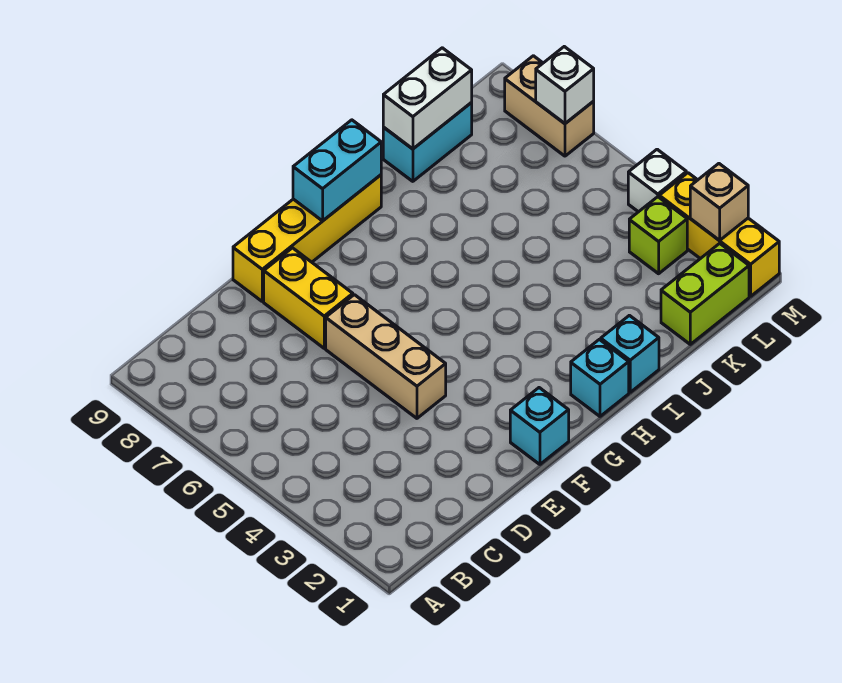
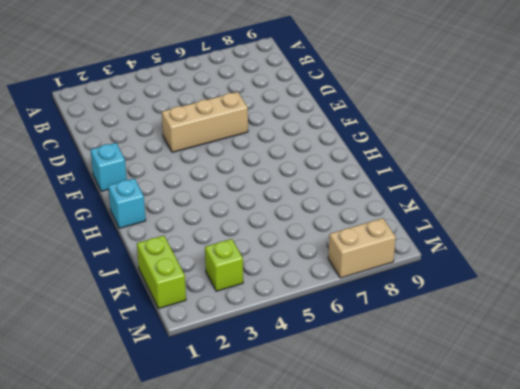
none -> yellow 1x2 brick [264,248,353,348]
none -> yellow 1x4 brick [233,175,381,301]
none -> cyan 1x1 brick [601,315,659,392]

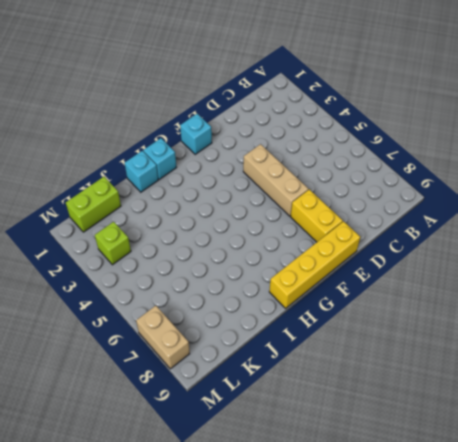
none -> cyan 1x2 brick [383,103,472,181]
none -> yellow 1x3 brick [659,173,779,296]
none -> white 1x1 brick [628,149,686,212]

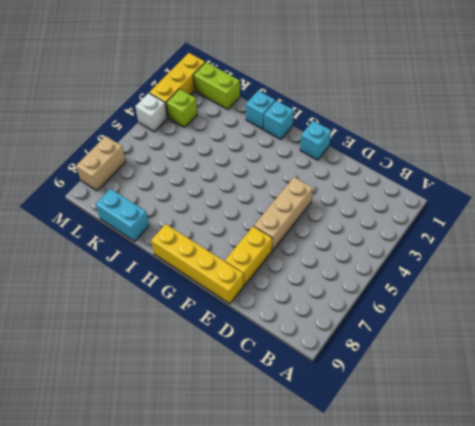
none -> cyan 1x2 brick [293,120,381,221]
none -> white 1x2 brick [383,48,472,149]
none -> tan 1x1 brick [690,164,748,241]

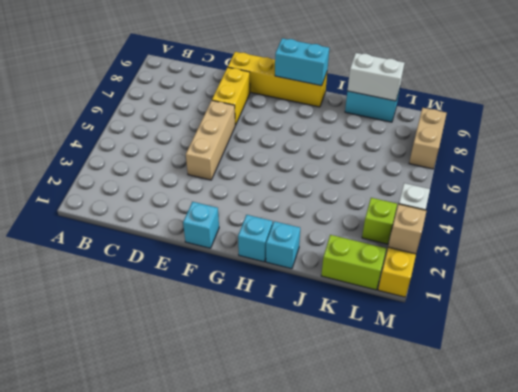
none -> white 1x1 brick [536,47,594,123]

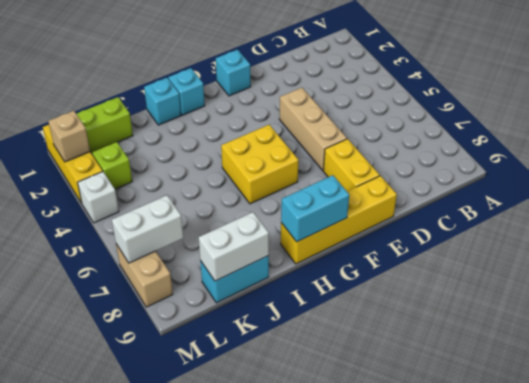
yellow 2x2 brick [221,125,298,204] -> none
white 1x2 brick [112,195,183,263] -> white 1x1 brick [536,47,594,123]

